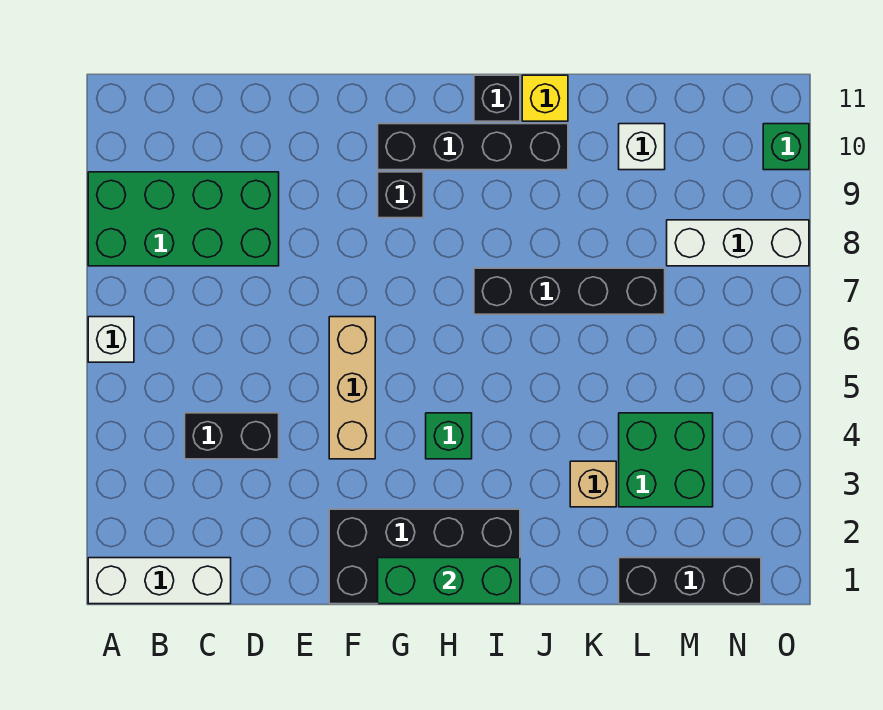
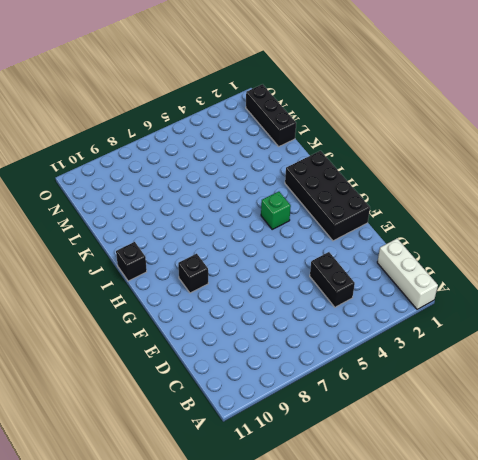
none -> white 1x1 brick [88,317,134,362]
none -> green 2x4 brick [88,172,279,266]
none -> tan 1x3 brick [329,317,375,459]

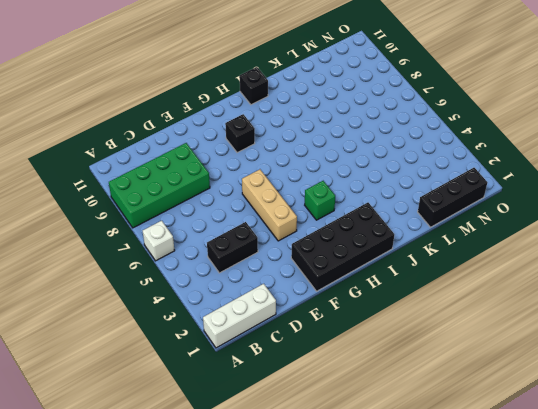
none -> black 1x4 brick [378,124,568,170]
none -> black 1x4 brick [474,268,665,314]
none -> yellow 1x1 brick [522,75,568,121]

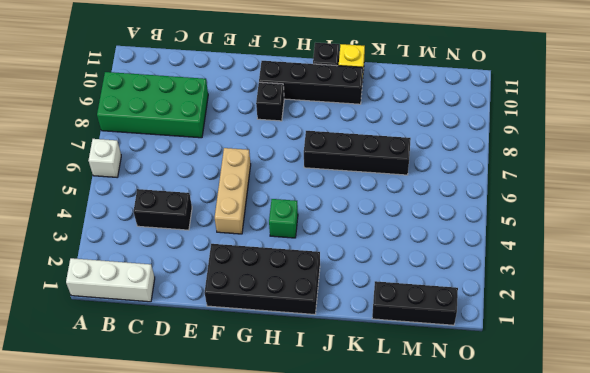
none -> tan 1x1 brick [570,461,616,507]
none -> green 2x2 brick [619,413,713,507]
none -> white 1x1 brick [619,124,665,170]

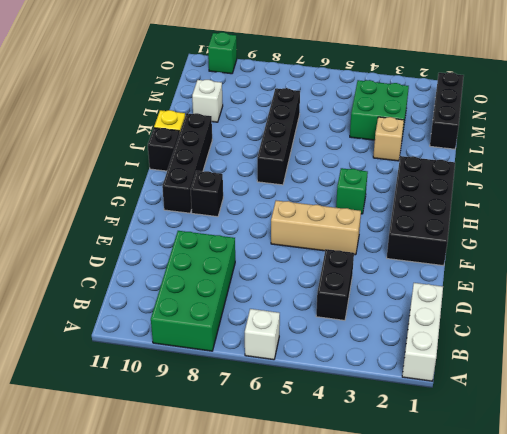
none -> white 1x3 brick [667,220,809,266]
none -> green 1x3 brick [378,558,520,604]

